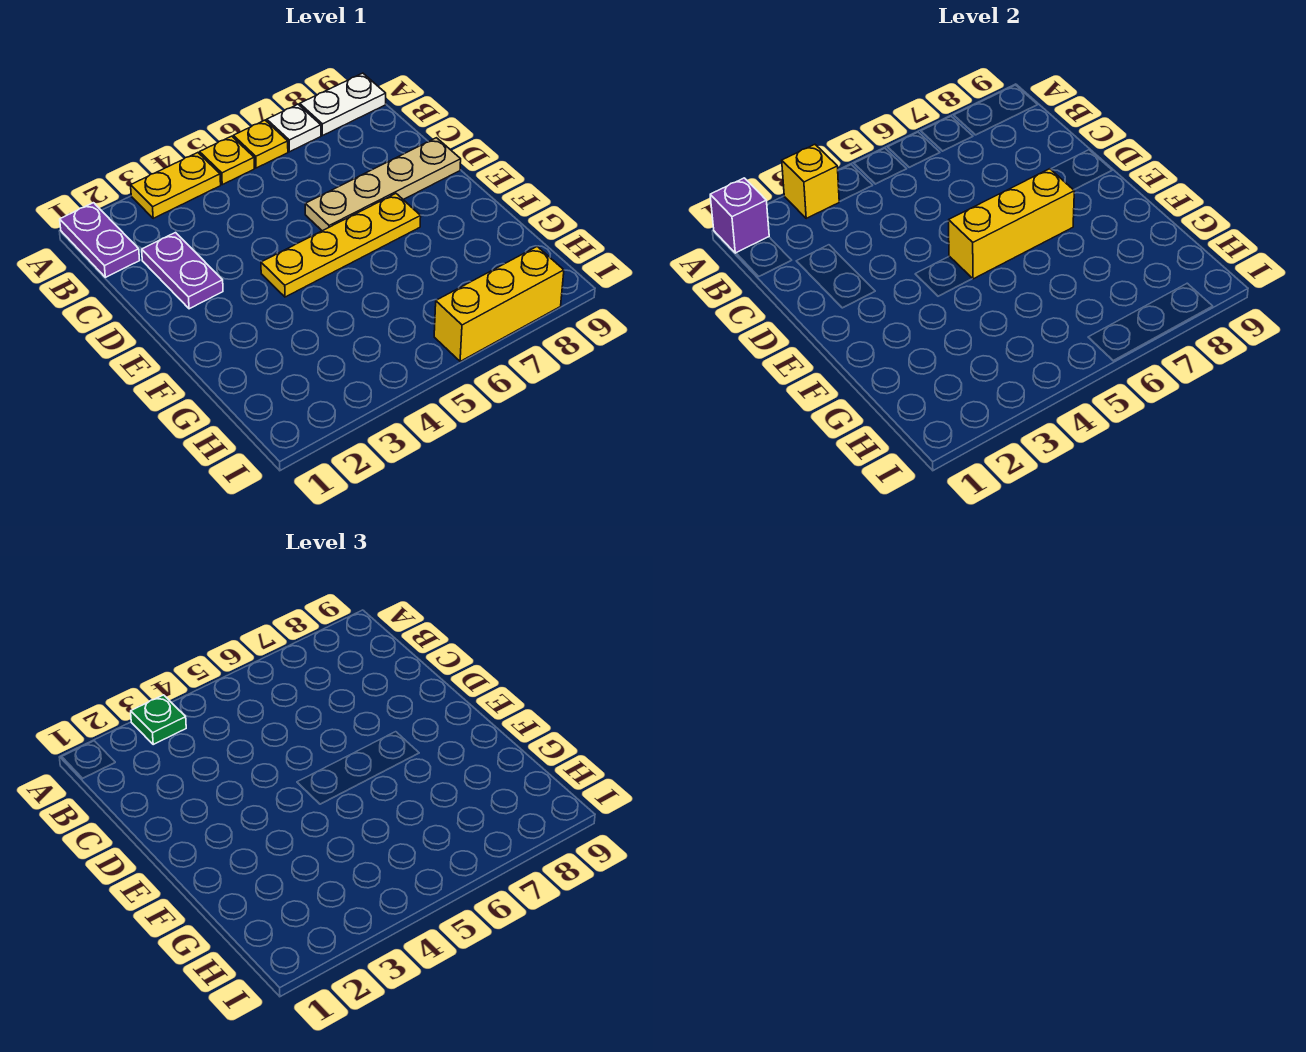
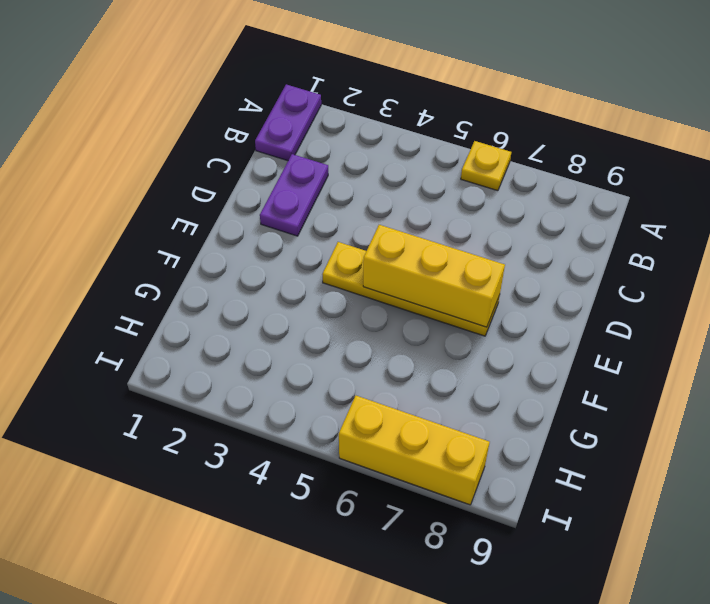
none -> yellow 1x2 plate [131,153,221,218]
none -> yellow 1x1 plate [200,136,254,185]
none -> white 1x1 plate [267,104,321,152]

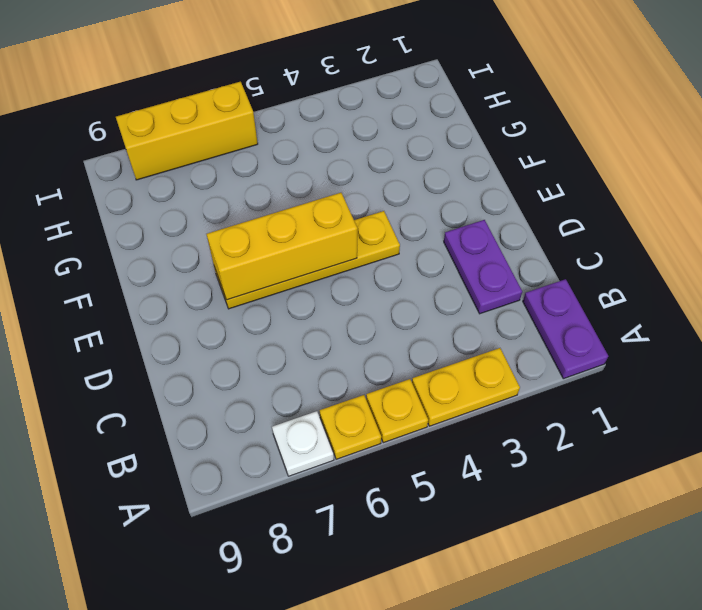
none -> white 1x2 plate [300,73,386,136]
none -> tan 1x4 plate [305,138,461,231]
none -> purple 1x1 brick [710,178,769,253]

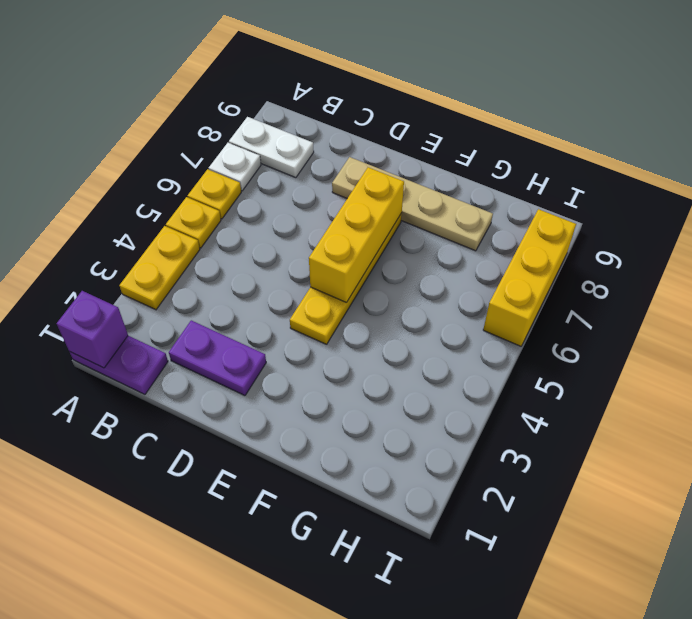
white 1x2 plate [229,117,314,178] -> white 1x2 plate turned to [300,73,386,136]
tan 1x4 plate [332,157,493,251] -> tan 1x4 plate turned to [305,138,461,231]
none -> yellow 1x1 brick [782,145,839,218]
none -> green 1x1 plate [131,695,186,744]

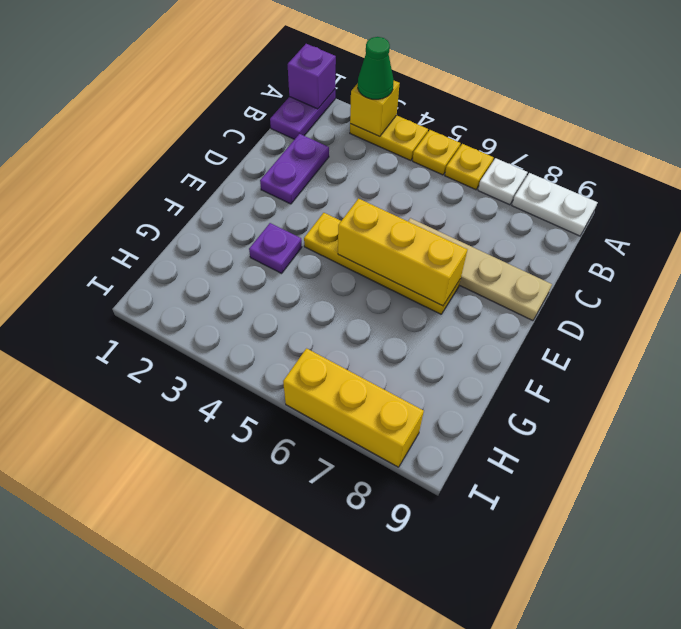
green 1x1 cone [358,37,394,99] -> green 1x1 plate [131,695,186,744]
purple 1x1 plate [249,223,302,273] -> none

